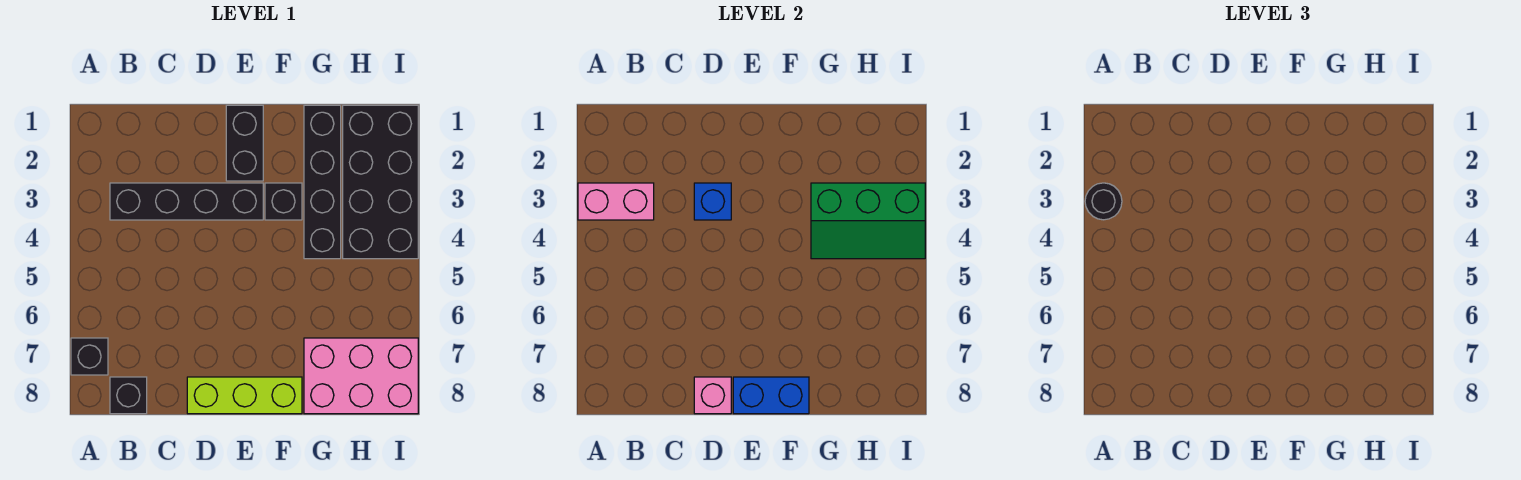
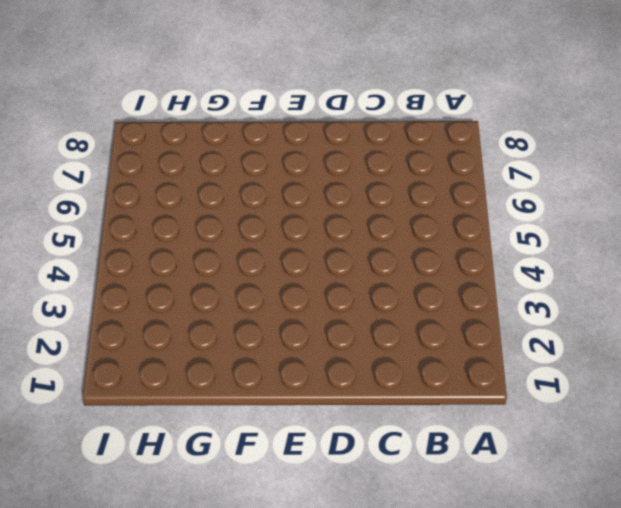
none -> black 1x1 brick [71,338,108,375]
none -> black 1x4 brick [110,183,263,220]
none -> black 1x1 brick [110,377,147,414]

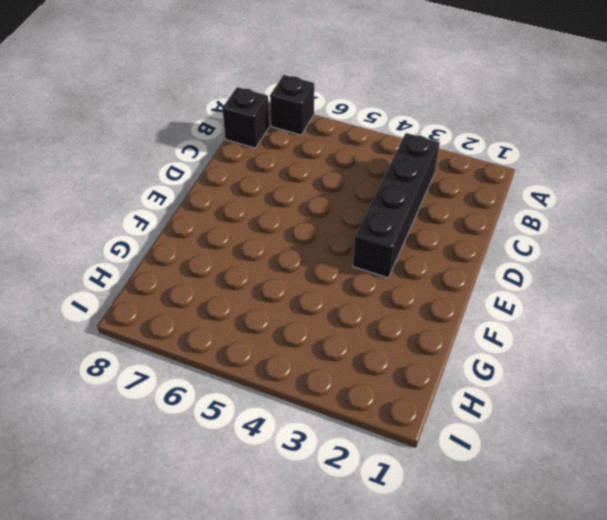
none -> lime 1x3 brick [187,377,302,414]
none -> black 1x2 brick [226,105,263,181]
none -> black 1x1 brick [265,183,302,220]

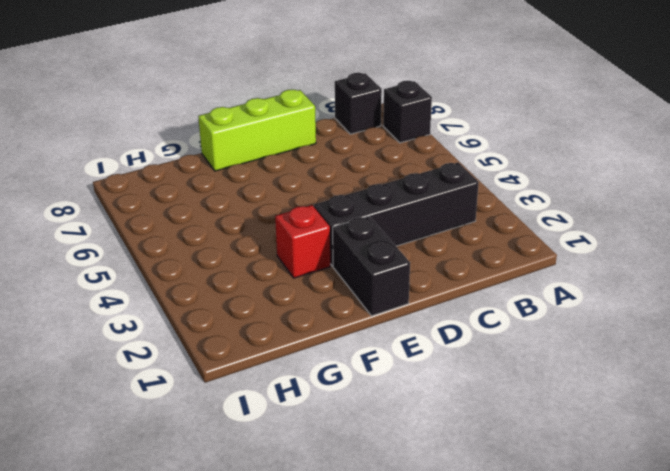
red 1x1 brick [275,205,330,278] -> black 1x1 brick [265,183,302,220]
none -> black 1x4 brick [304,105,341,259]
none -> pink 2x3 brick [304,338,418,414]
none -> black 2x4 brick [343,105,418,259]

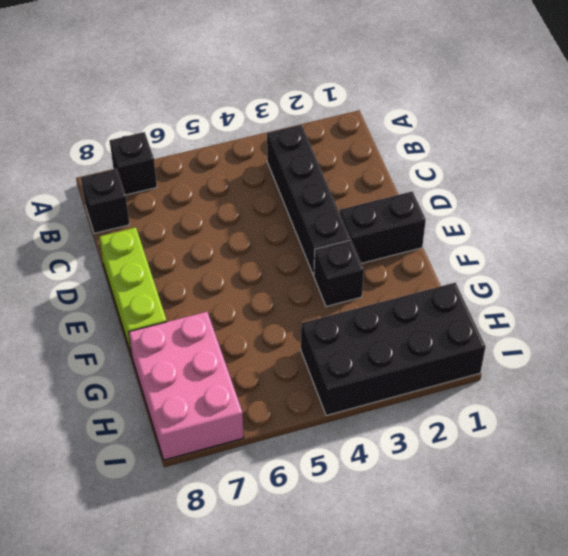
none -> black 1x4 brick [304,105,341,259]
none -> pink 1x2 brick [578,183,654,220]
none -> blue 1x1 brick [694,183,731,220]

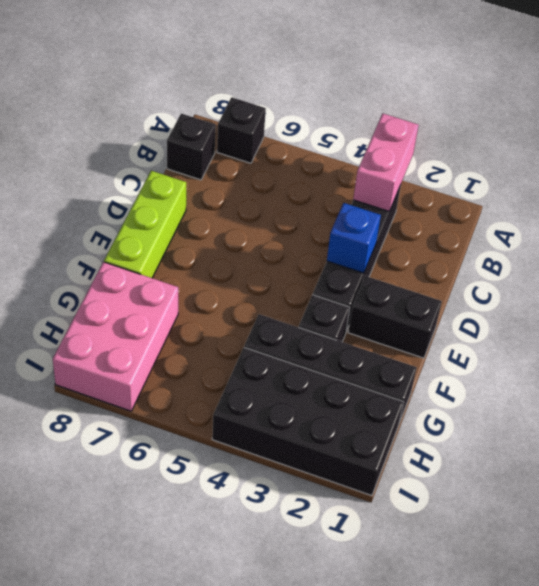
none -> pink 1x1 brick [694,377,731,414]
none -> blue 1x2 brick [733,377,809,414]
none -> green 2x3 slope [811,183,925,259]

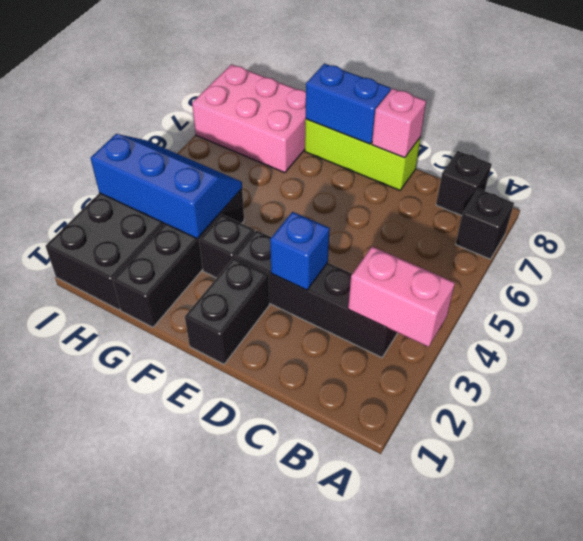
blue 2x3 slope [91,134,242,239] -> green 2x3 slope [811,183,925,259]
none -> black 1x1 round brick [1085,183,1122,220]

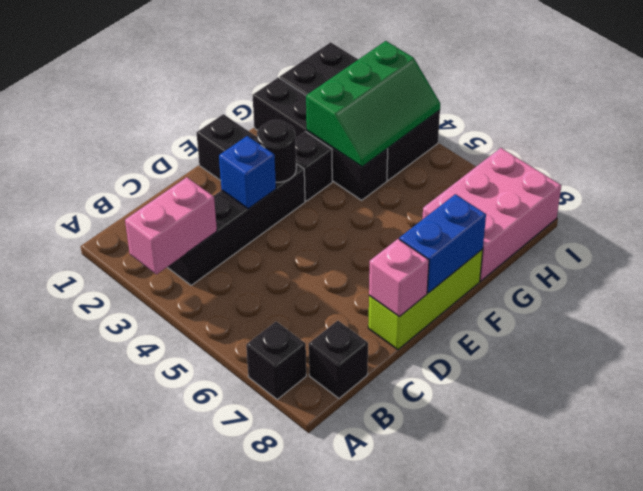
black 1x1 round brick [257,120,296,182] -> black 1x1 round brick moved to [1085,183,1122,220]

